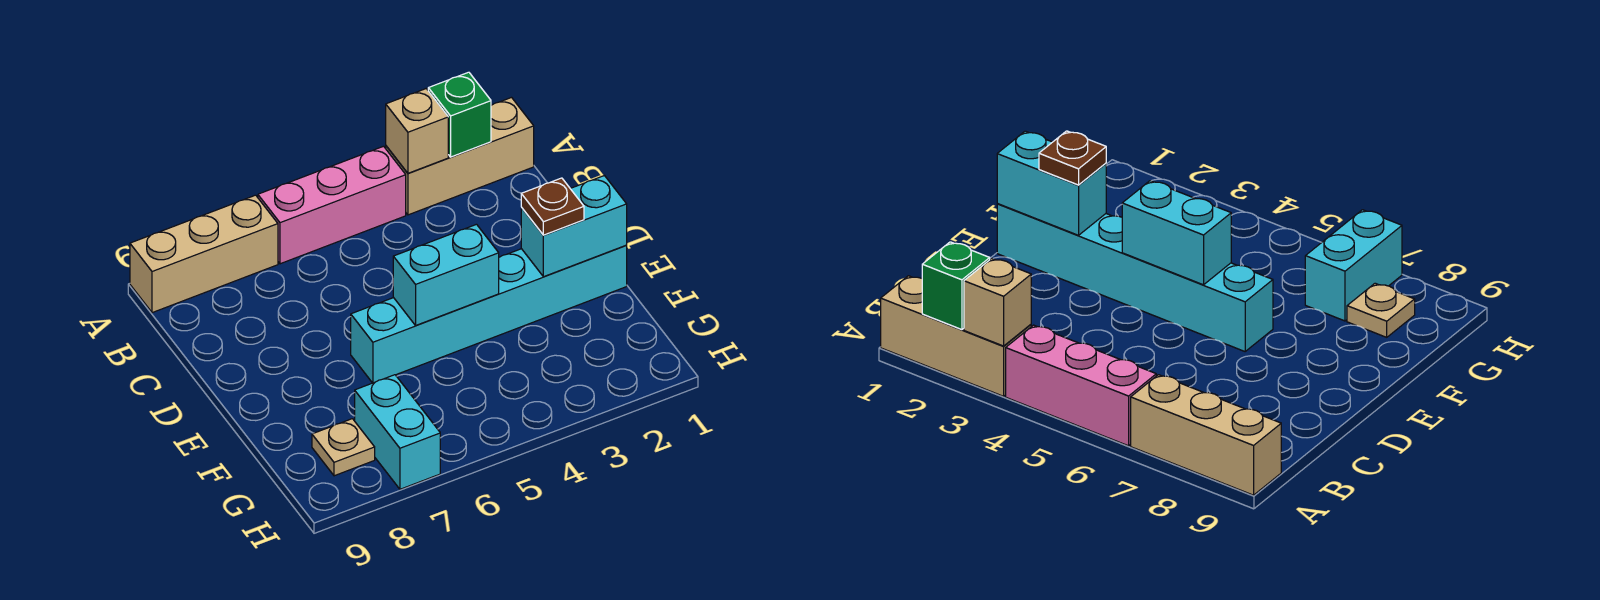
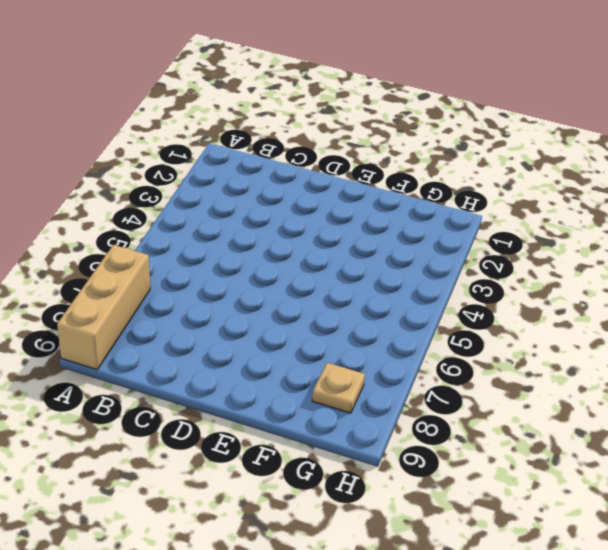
none -> tan 1x3 brick [386,98,534,215]
none -> pink 1x3 brick [258,146,406,264]

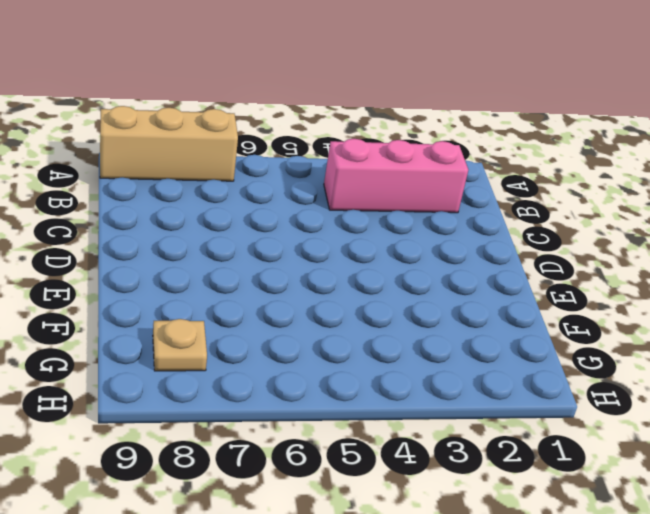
pink 1x3 brick [324,139,468,213] -> pink 1x3 brick moved to [258,146,406,264]
none -> tan 1x3 brick [386,98,534,215]
none -> cyan 1x6 brick [351,245,627,383]

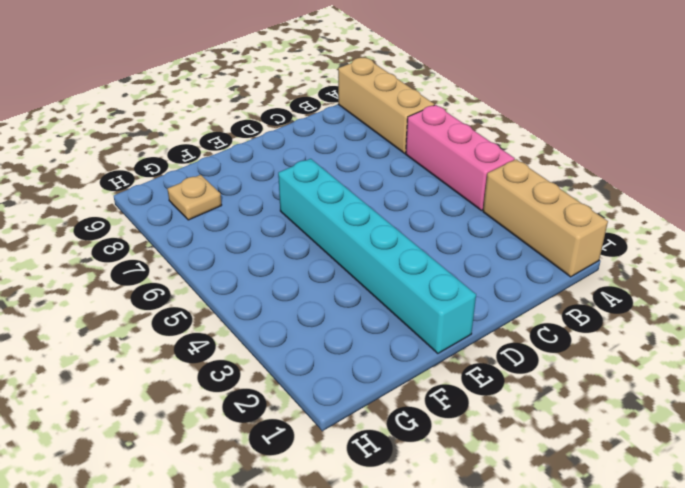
none -> cyan 1x2 brick [355,375,440,489]
none -> green 1x1 brick [428,72,491,157]

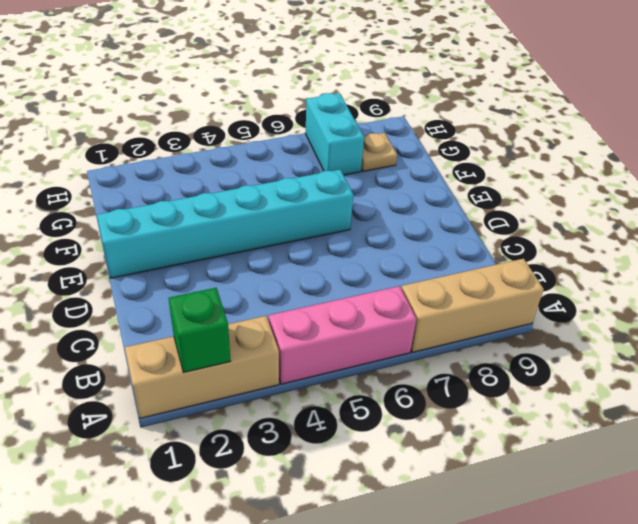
none -> tan 1x1 brick [386,89,448,173]
none -> cyan 1x2 brick [521,176,627,277]

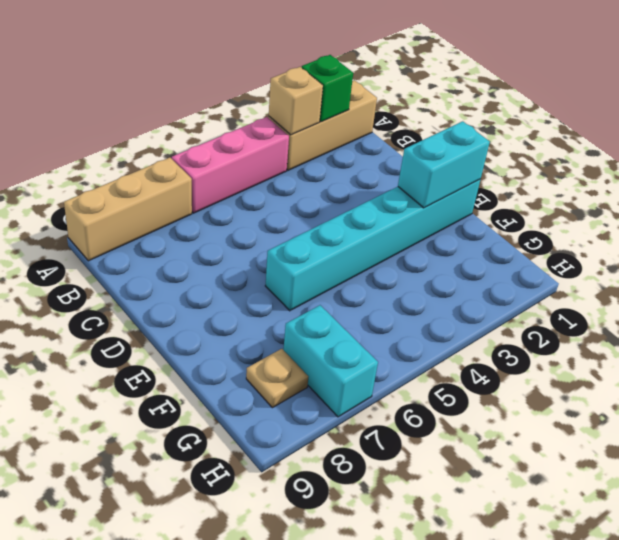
none -> cyan 1x2 brick [393,224,499,325]
none -> brown 1x1 plate [521,178,584,235]

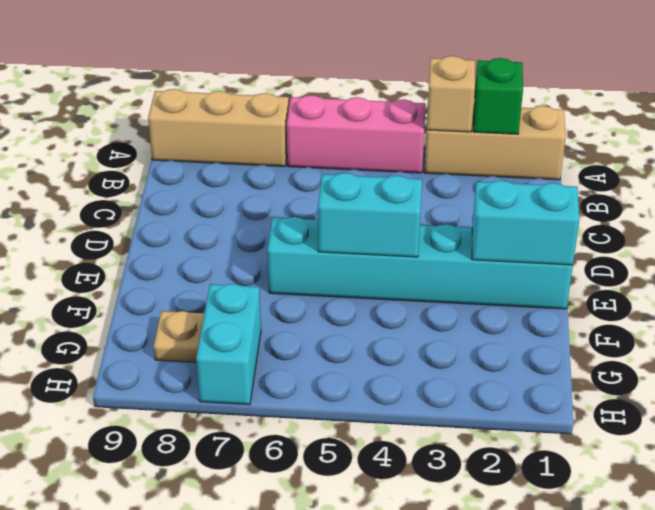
none -> brown 1x1 plate [521,178,584,235]

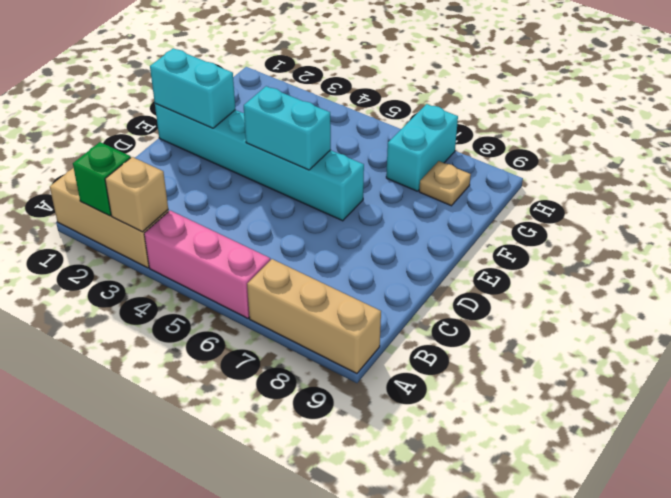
none -> brown 1x1 plate [521,178,584,235]

